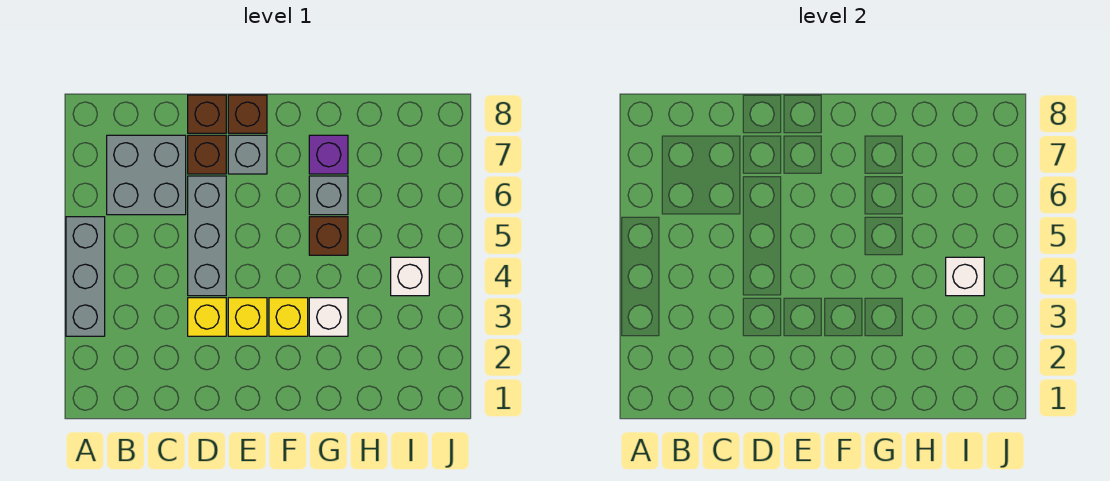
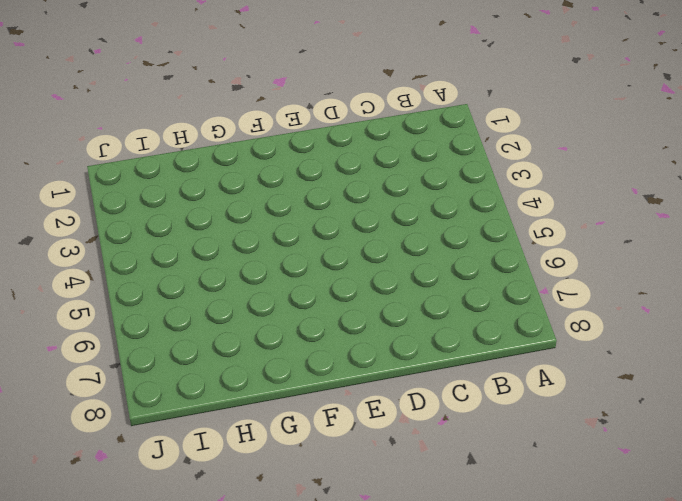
none -> grey 1x3 brick [66,217,105,336]
none -> grey 2x2 brick [107,135,186,215]
none -> yellow 1x1 brick [188,298,226,336]

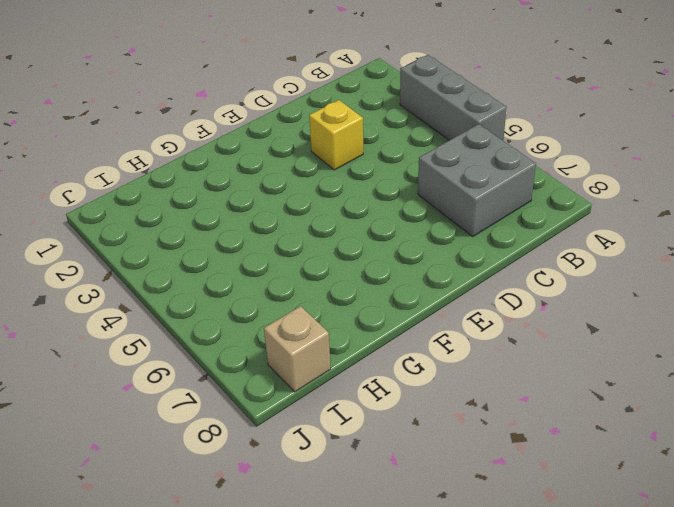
tan 1x1 brick [264,306,331,392] -> none
none -> grey 1x3 brick [188,176,226,296]
none -> brown 1x1 brick [188,135,226,174]
none -> brown 1x1 brick [188,95,226,133]

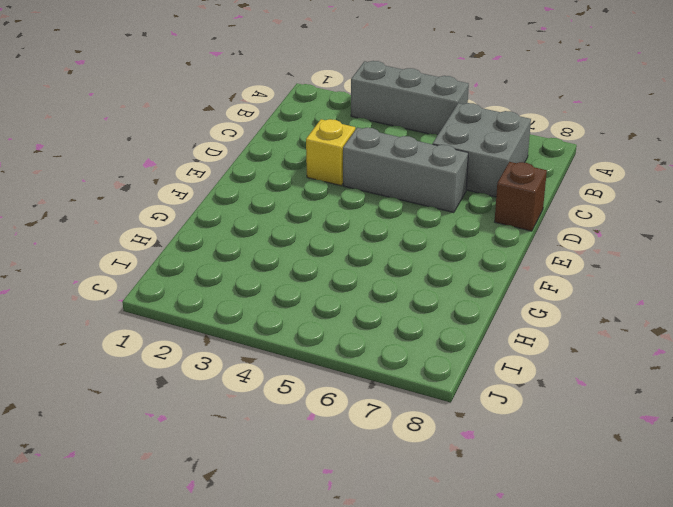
none -> brown 1x1 brick [188,135,226,174]
none -> yellow 1x1 brick [228,298,267,336]
none -> grey 1x1 brick [228,135,267,174]

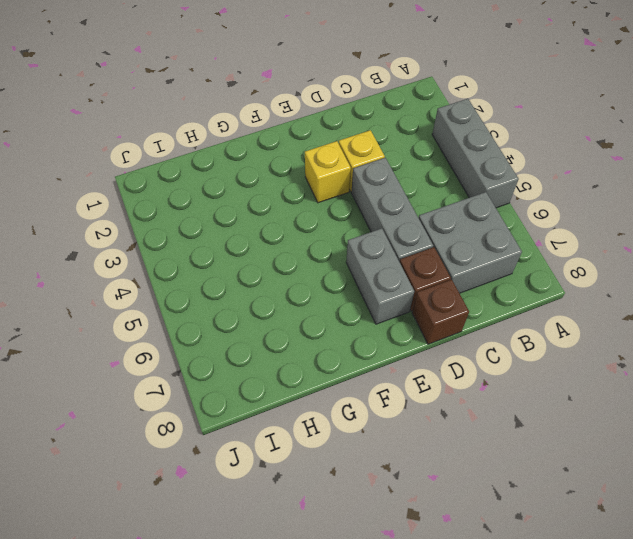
grey 1x2 brick [346,228,414,324] -> grey 1x1 brick [228,135,267,174]
none -> brown 1x1 brick [228,95,267,133]
none -> yellow 1x1 brick [269,298,308,336]
none -> white 1x1 brick [309,298,348,336]

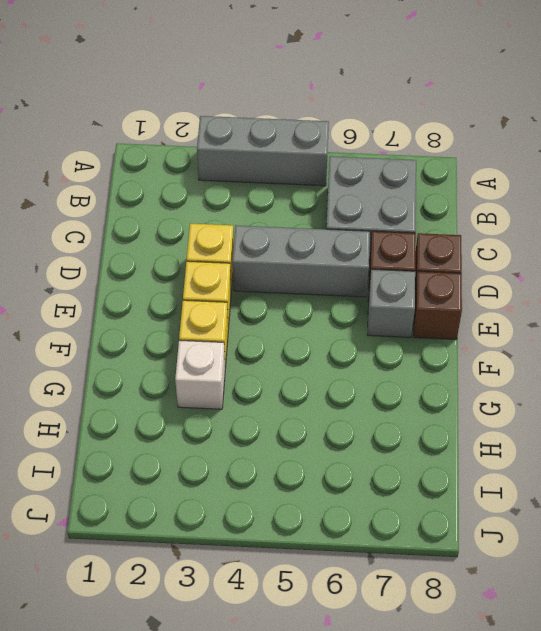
none -> brown 1x1 brick [309,217,348,255]
none -> grey 1x1 brick [309,176,348,215]
none -> purple 1x1 brick [309,135,348,174]

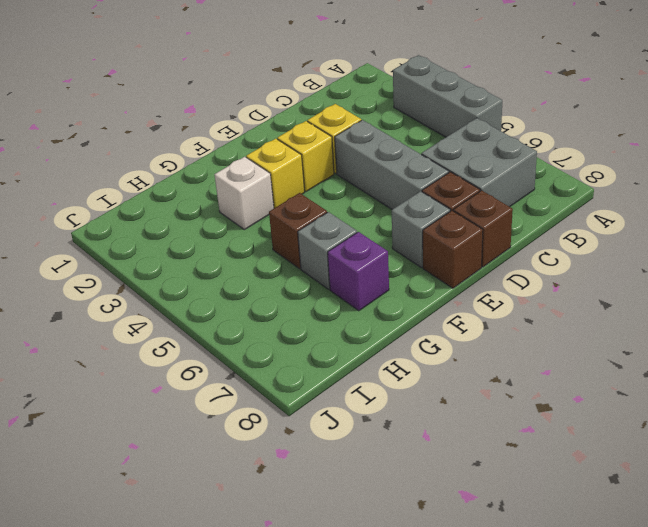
none -> white 1x1 brick [391,257,429,296]
none -> white 1x1 brick [946,257,984,296]

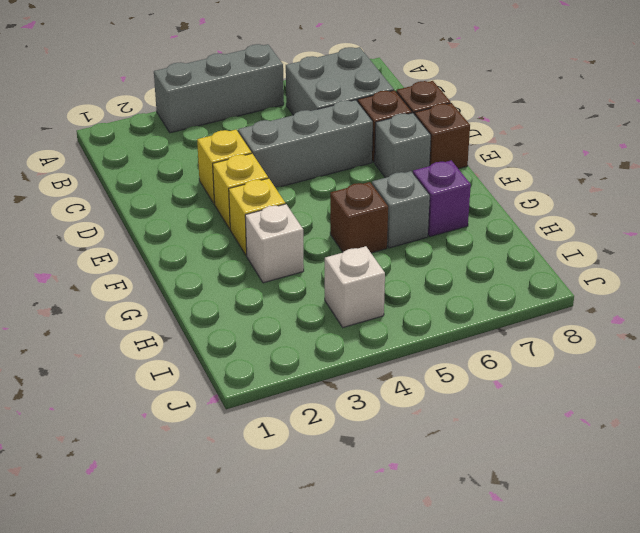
none -> white 1x1 brick [946,257,984,296]

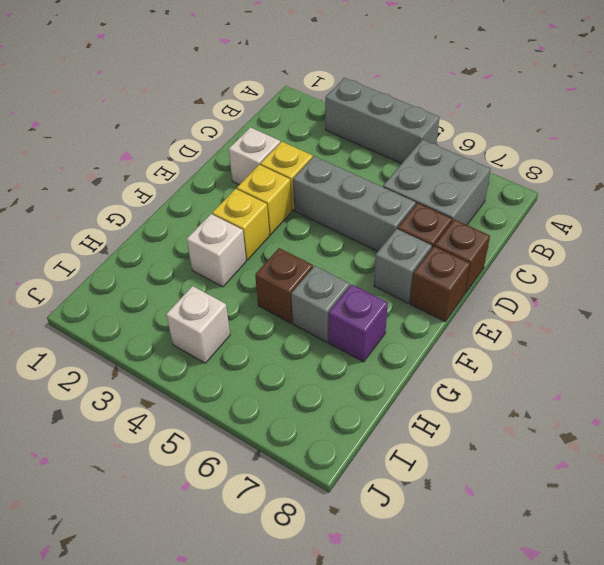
white 1x1 brick [229,127,280,185] -> white 1x1 brick moved to [946,257,984,296]

